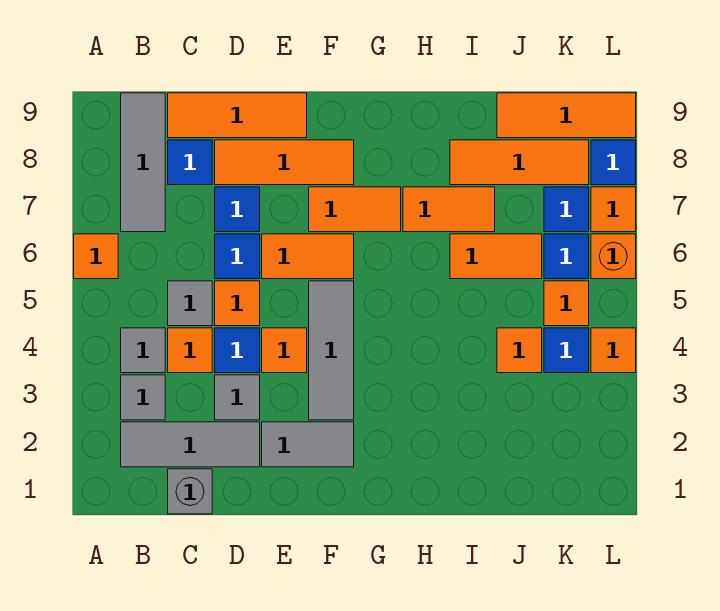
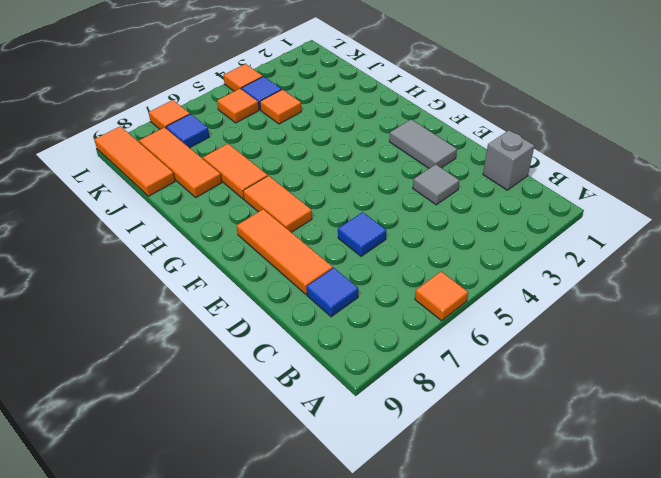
none -> grey 1x3 tile [121,422,260,467]
none -> grey 1x1 tile [121,375,165,420]
none -> grey 1x1 tile [121,328,165,373]
none -> grey 1x3 tile [121,93,165,232]

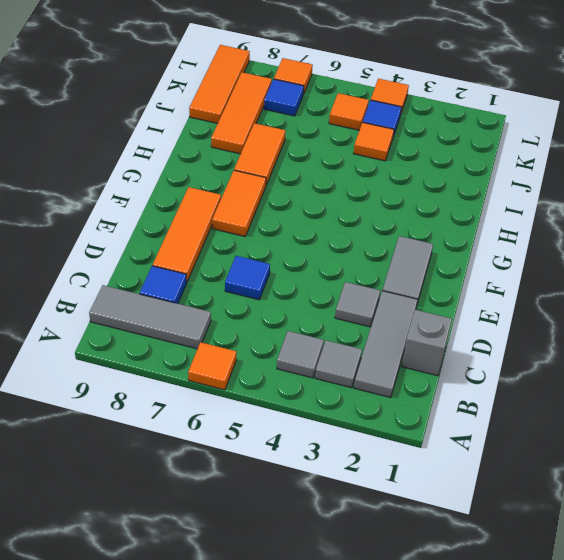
none -> orange 1x1 tile [168,328,212,373]
none -> grey 1x1 tile [168,281,212,326]
none -> orange 1x3 tile [168,93,307,138]
none -> blue 1x1 tile [215,328,260,373]

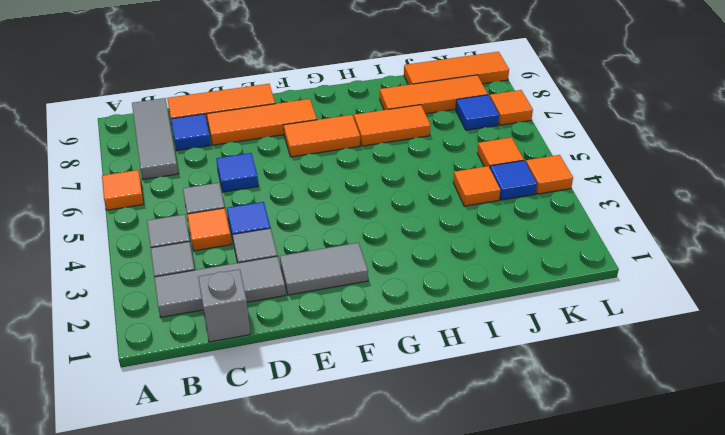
none -> orange 1x1 tile [215,281,260,326]
none -> blue 1x1 tile [215,187,260,232]
none -> orange 1x1 tile [262,328,307,373]
none -> orange 1x2 tile [262,234,354,279]

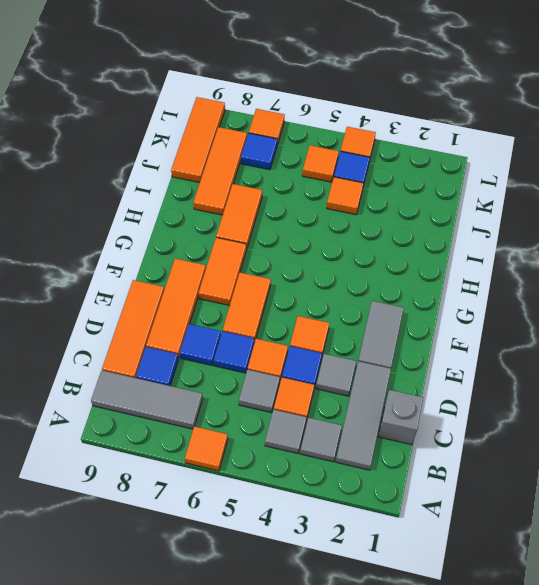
none -> grey 1x3 tile [309,281,354,420]
none -> orange 1x2 tile [450,234,542,279]
none -> blue 1x1 tile [544,234,589,279]
none -> orange 1x1 brick [591,234,636,279]

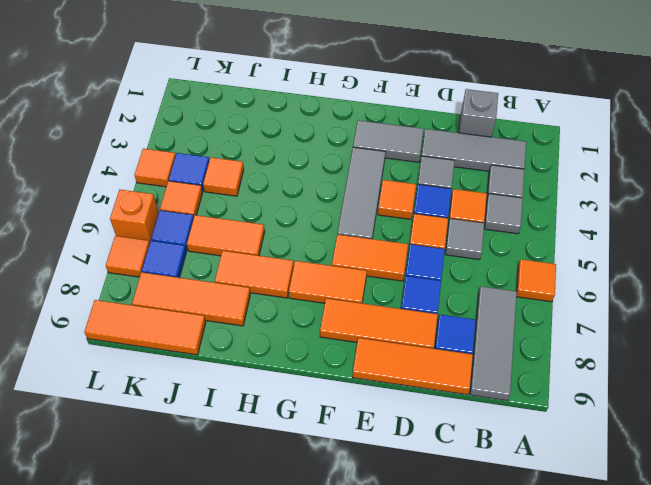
none -> blue 1x1 tile [591,140,636,185]

